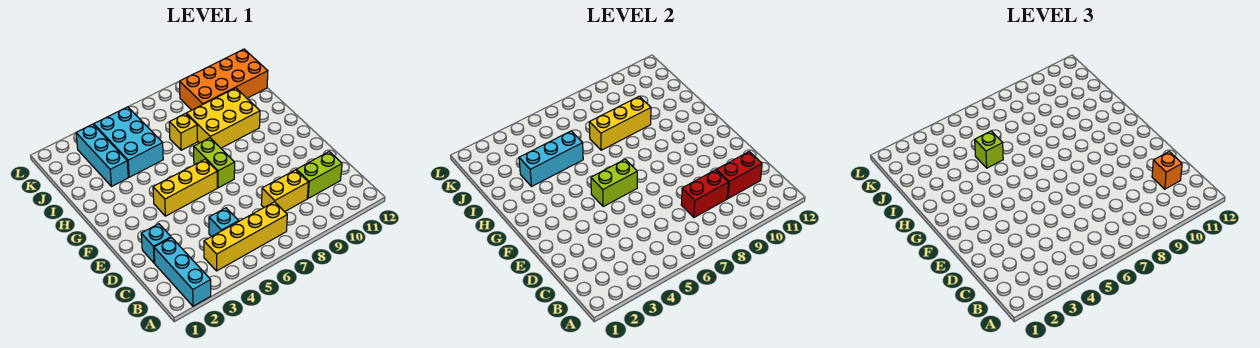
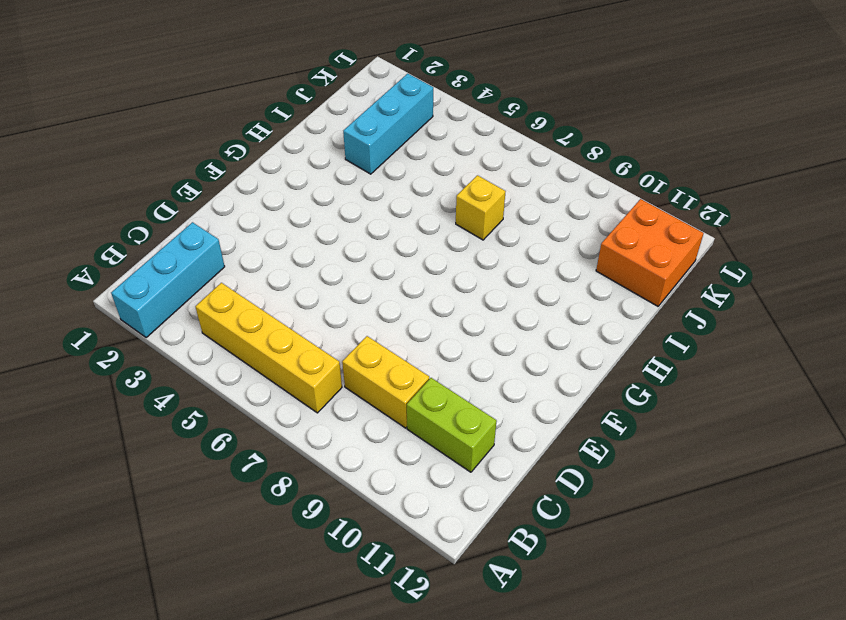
orange 2x2 brick [596,199,704,306] -> orange 2x4 brick [180,49,268,110]
none -> cyan 1x1 brick [209,208,239,237]
none -> cyan 1x1 brick [141,224,171,263]
none -> yellow 1x3 brick [153,159,217,216]

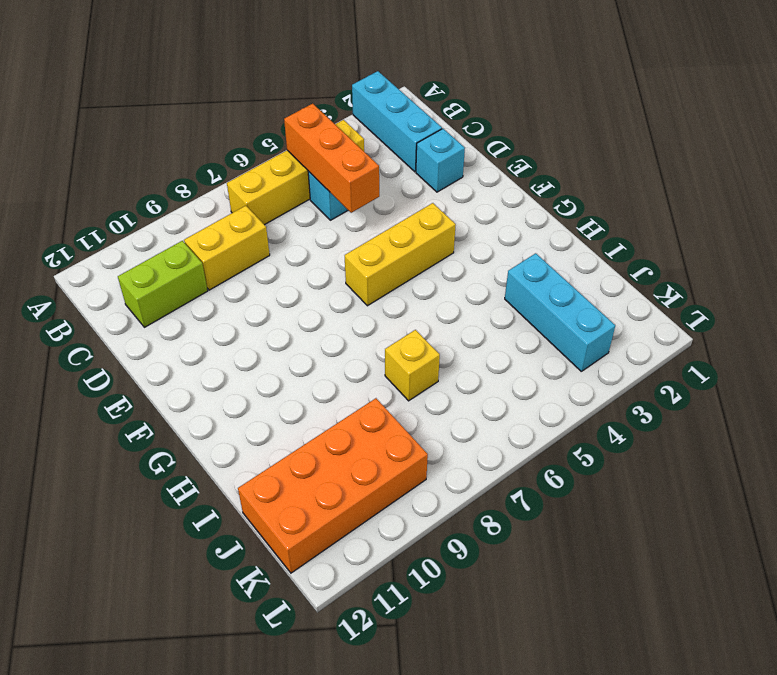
orange 1x3 brick [284,104,379,213] -> none
none -> lime 1x2 brick [194,138,235,188]
none -> yellow 2x3 brick [186,88,260,148]
none -> cyan 2x3 brick [94,107,163,177]

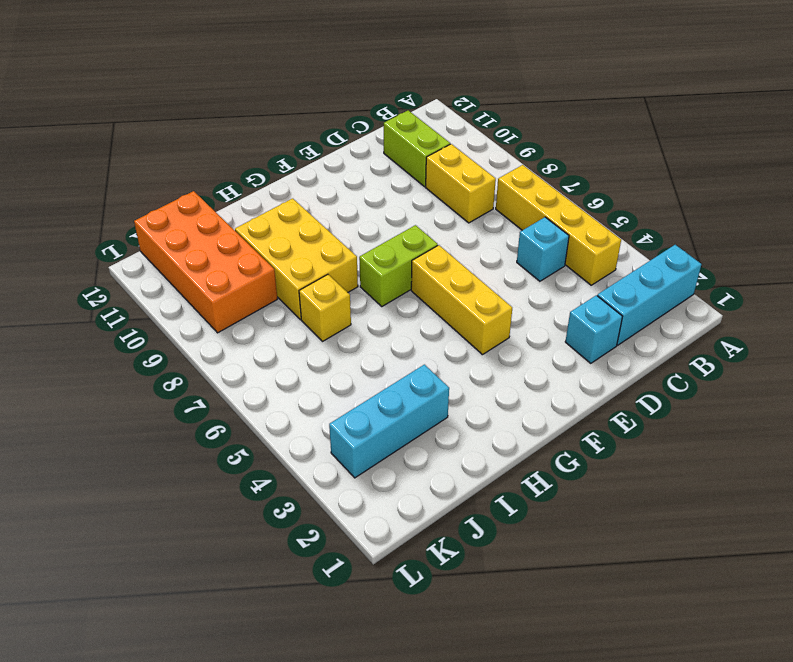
none -> cyan 2x3 brick [94,107,163,177]
none -> red 1x2 brick [681,170,728,217]
none -> red 1x2 brick [716,152,762,198]

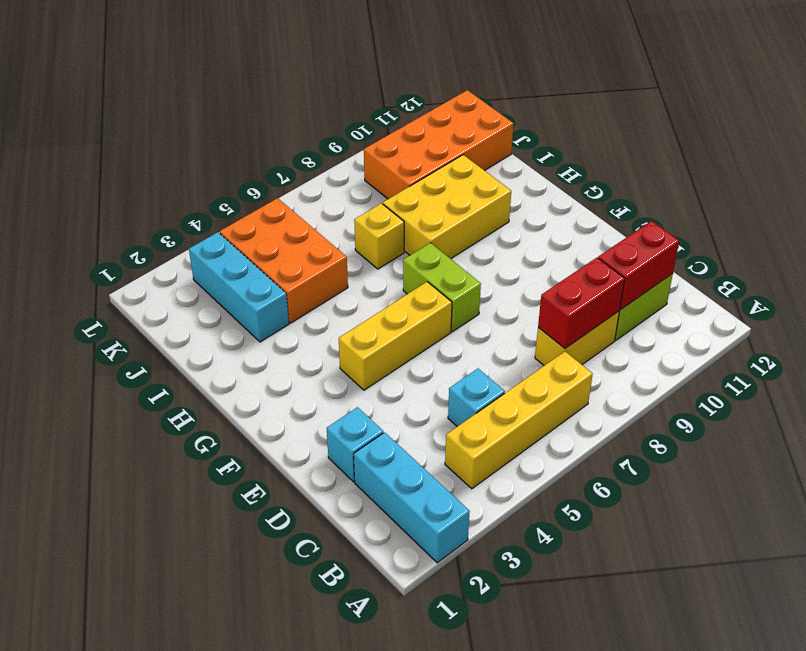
orange 2x3 brick [220,198,348,323] -> cyan 2x3 brick [94,107,163,177]
none -> lime 1x2 brick [591,159,637,207]
none -> cyan 1x3 brick [519,131,583,187]
none -> yellow 1x3 brick [589,96,651,150]

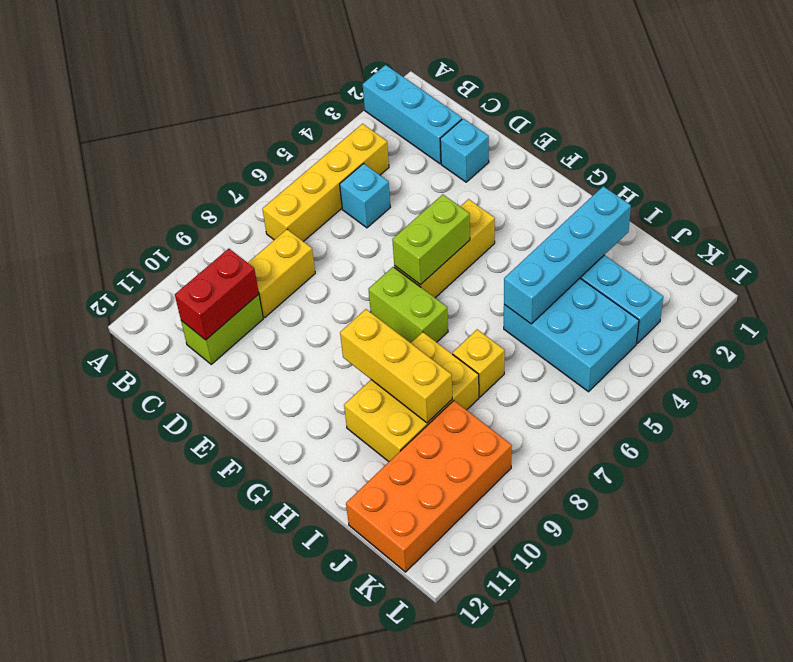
yellow 1x3 brick [340,309,452,423] -> yellow 1x3 brick turned to [589,96,651,150]
cyan 1x4 brick [504,186,631,324] -> cyan 1x3 brick [519,131,583,187]
none -> red 1x2 brick [681,170,728,217]
none -> orange 1x1 brick [1152,152,1182,189]
none -> lime 1x1 brick [975,131,1003,168]

